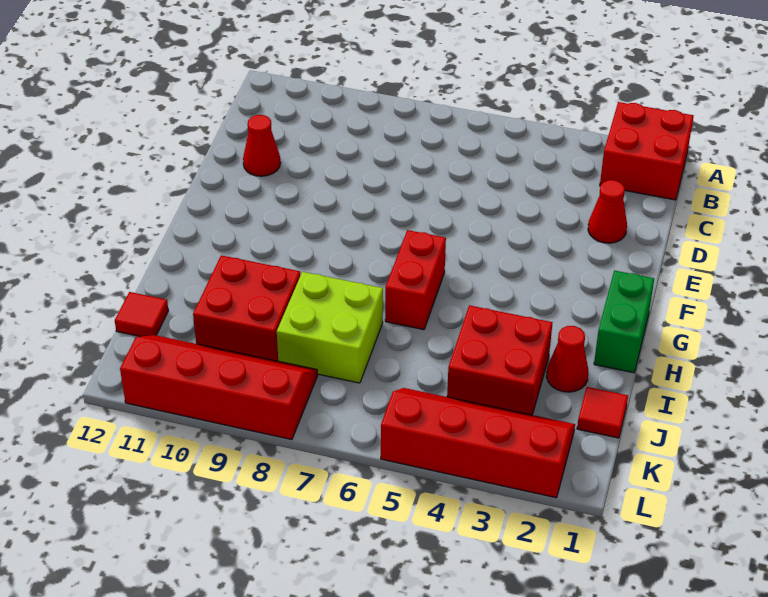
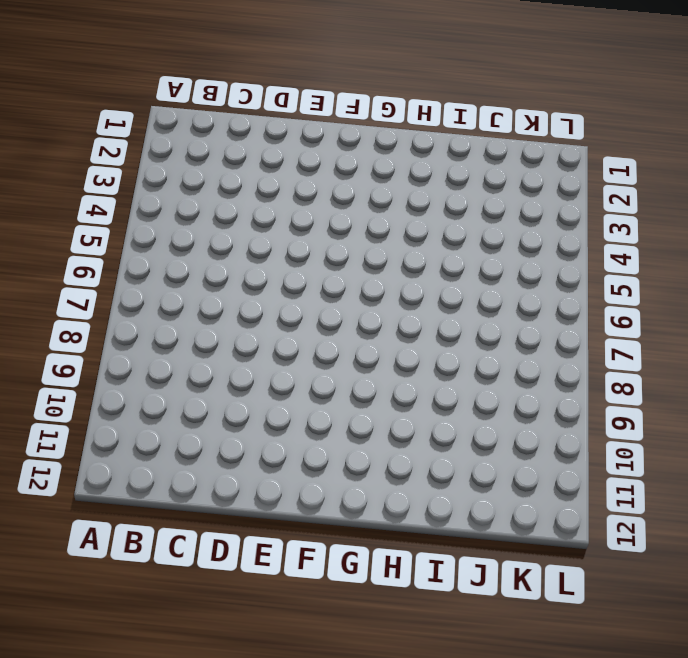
none -> red 2x2 brick [600,102,694,200]
none -> red 1x1 cone [588,180,627,243]
none -> red 1x1 cone [243,115,280,176]

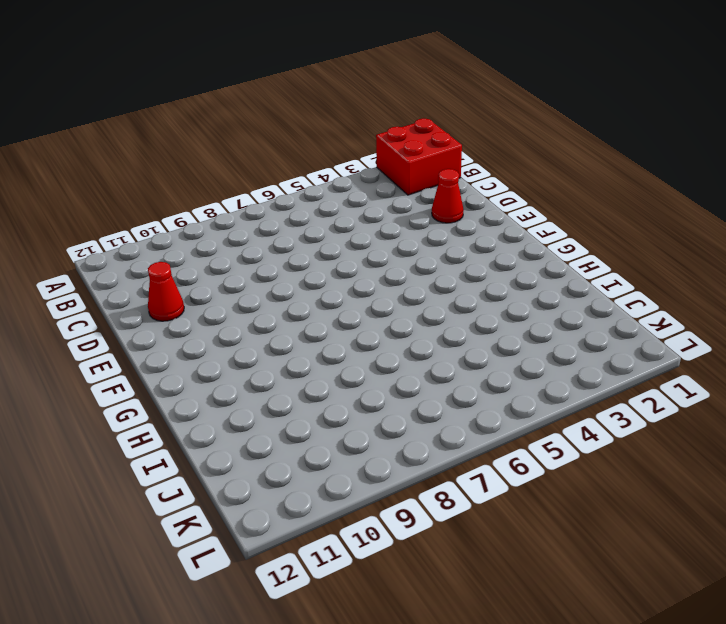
none -> green 1x2 brick [594,270,654,373]
none -> red 1x2 brick [385,230,446,330]
none -> red 1x1 cone [546,326,588,392]

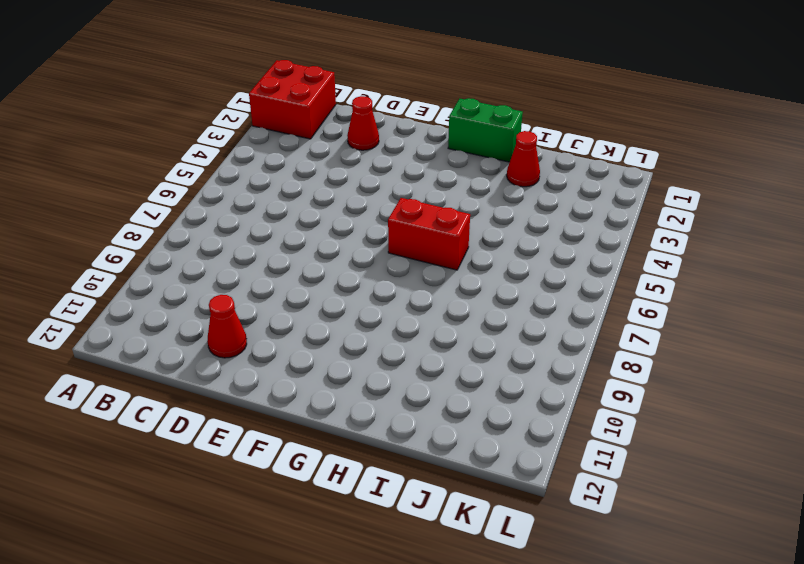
none -> red 2x2 brick [447,305,553,415]
none -> lime 2x2 brick [277,272,383,383]
none -> red 2x2 brick [193,255,300,361]

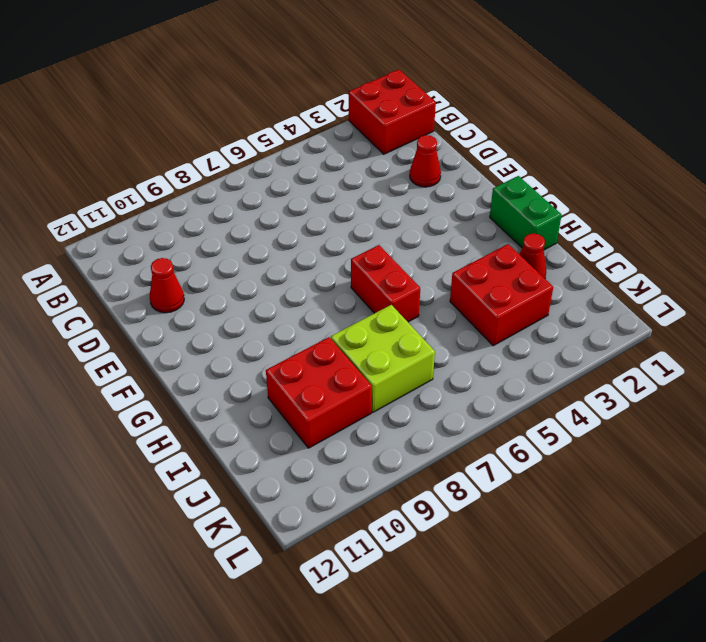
none -> red 1x1 tile [577,387,628,438]
none -> red 1x1 tile [115,292,168,337]
none -> red 2x4 slope [381,388,575,498]

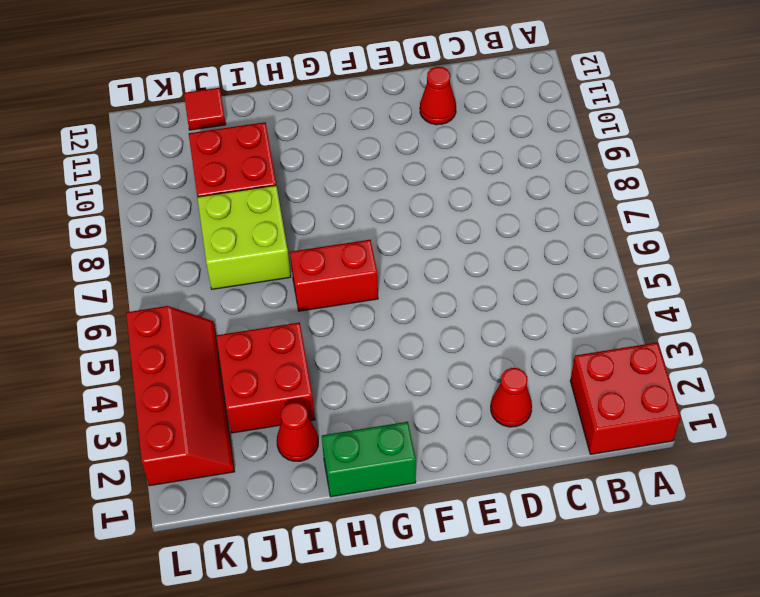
none -> red 1x1 tile [577,387,628,438]
none -> red 2x4 slope [120,335,318,440]

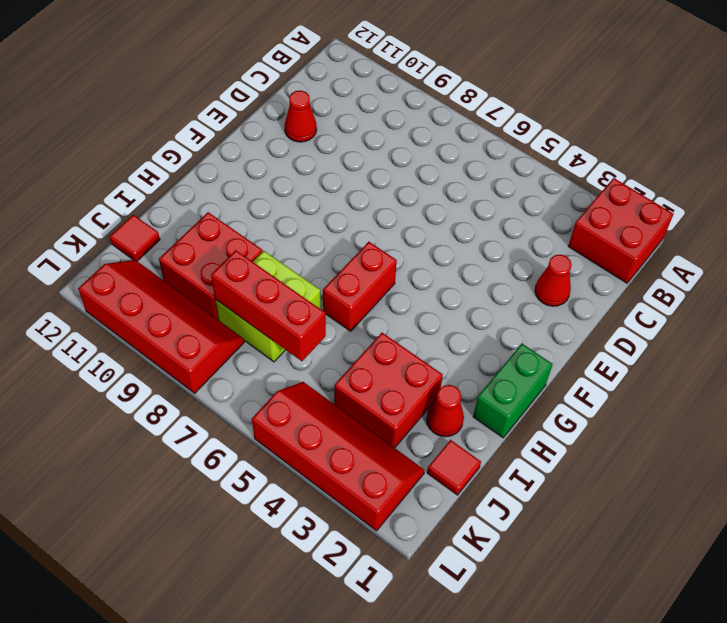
red 1x3 brick [211,250,326,361] -> none

